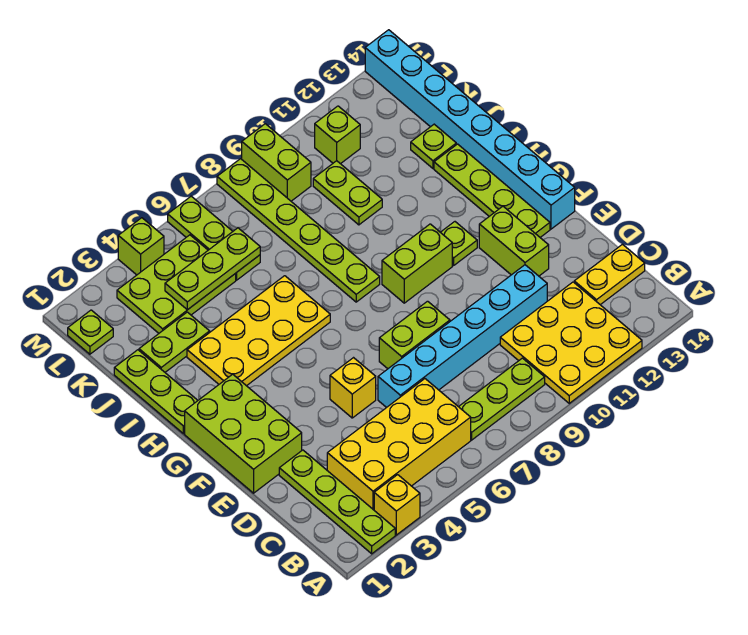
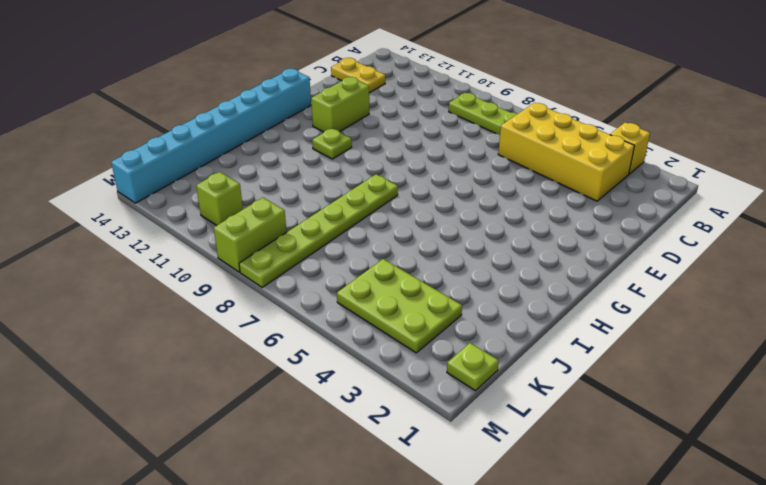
none -> lime 1x4 plate [279,450,395,554]
none -> yellow 3x3 plate [500,282,642,403]
none -> cyan 1x6 brick [378,265,547,408]

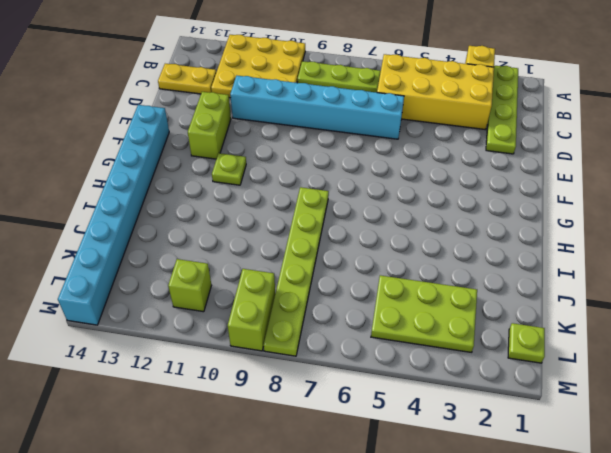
none -> lime 2x3 brick [185,374,302,493]
none -> yellow 1x1 brick [330,358,376,418]
none -> lime 1x2 brick [379,301,450,369]

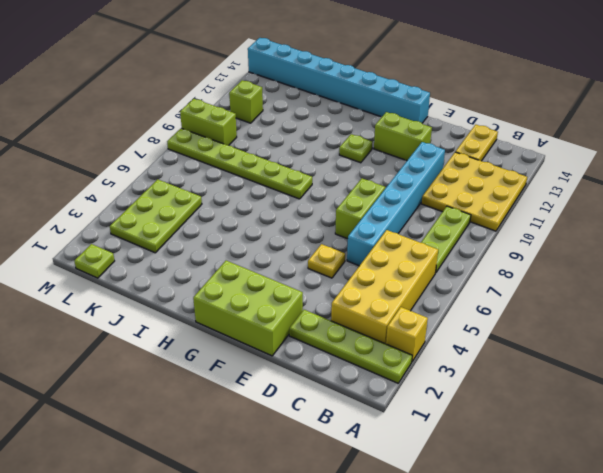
yellow 1x1 plate [308,244,345,278] -> yellow 1x1 brick [330,358,376,418]
none -> lime 1x4 plate [434,144,550,237]
none -> lime 1x2 brick [382,224,452,303]
none -> lime 1x3 plate [114,350,198,434]

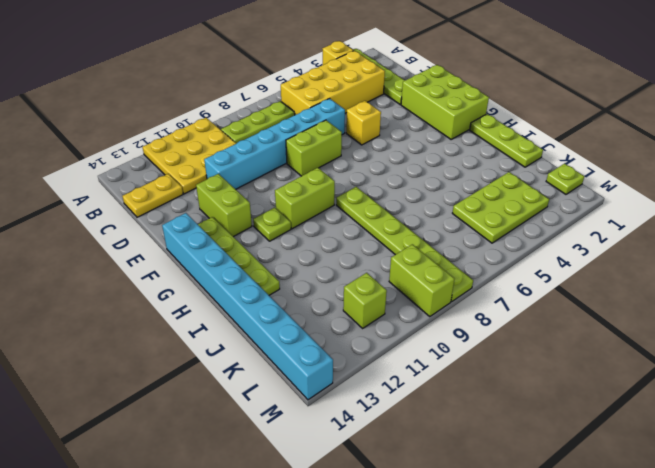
none -> yellow 2x4 plate [187,276,330,386]
none -> lime 1x2 plate [139,312,210,372]
none -> lime 1x2 plate [313,161,382,225]

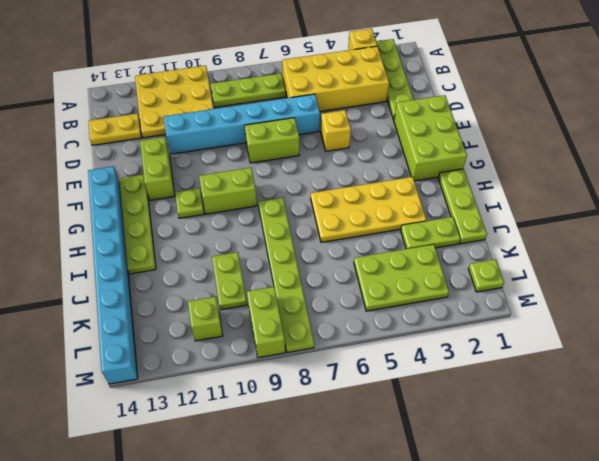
none -> lime 1x1 plate [411,124,456,168]
none -> lime 1x3 plate [168,196,260,280]
none -> lime 1x1 brick [118,218,164,275]

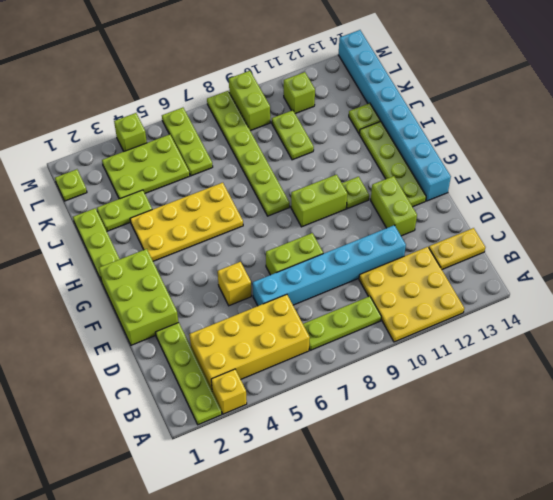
none -> lime 1x3 plate [165,228,260,310]

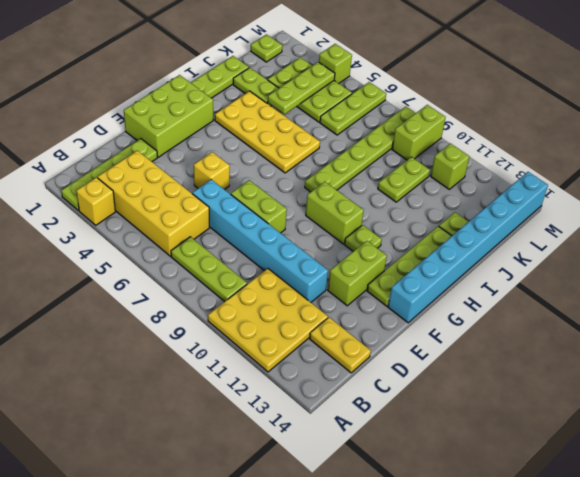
lime 1x3 plate [268,62,335,114] -> lime 1x3 plate turned to [165,228,260,310]

